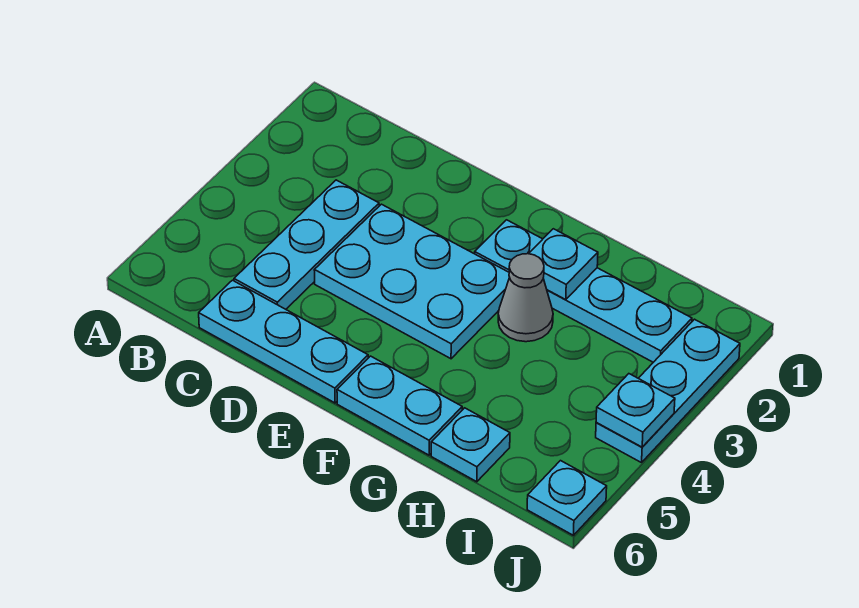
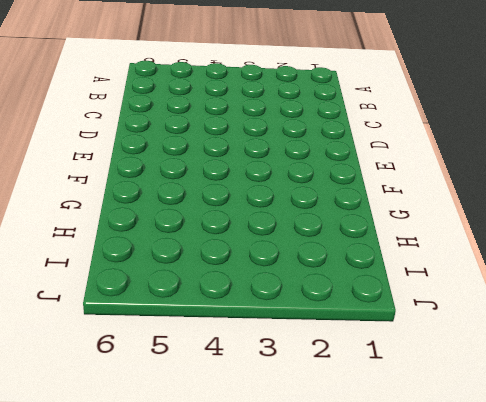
none -> cyan 1x3 plate [234,180,379,309]
none -> cyan 1x3 plate [199,280,368,403]

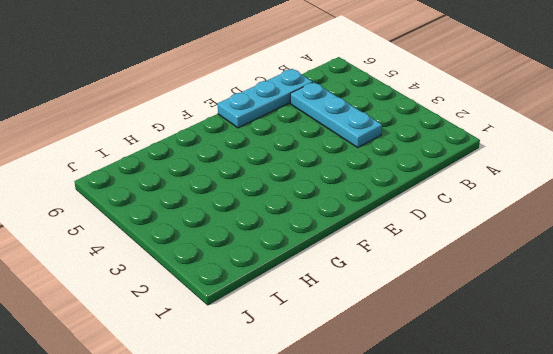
none -> cyan 2x3 plate [314,204,510,359]
none -> cyan 1x4 plate [475,220,692,362]

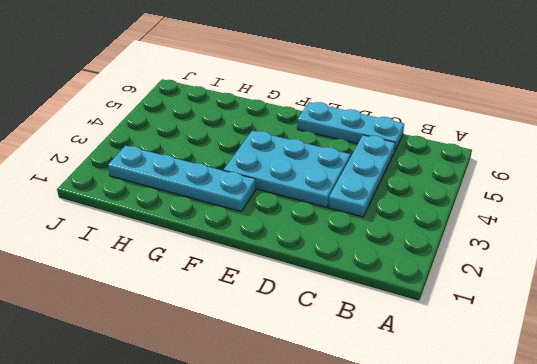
none -> cyan 1x2 plate [337,356,462,455]
none -> grey 1x1 cone [498,254,553,342]

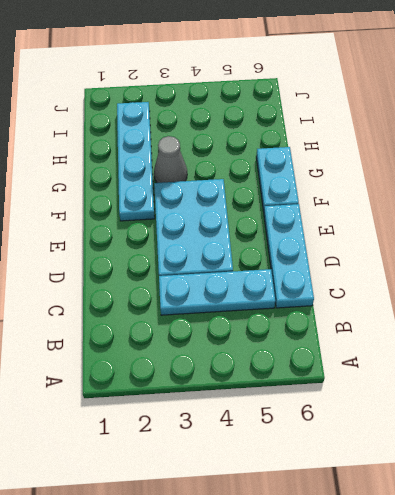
none -> cyan 1x1 plate [431,408,510,482]
none -> cyan 1x3 plate [596,319,740,463]

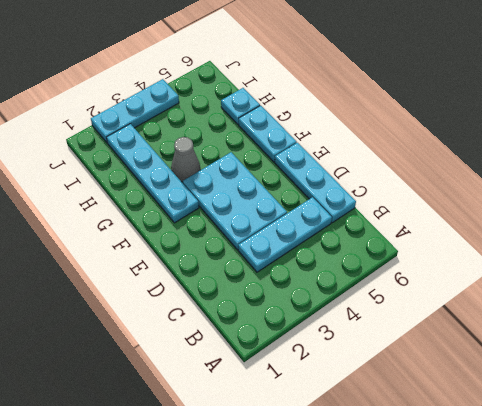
none -> cyan 1x1 plate [527,461,607,535]
none -> cyan 1x1 plate [529,229,598,300]

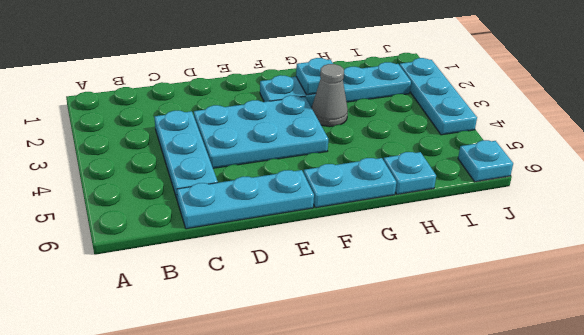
none -> cyan 1x1 plate [596,374,675,447]

